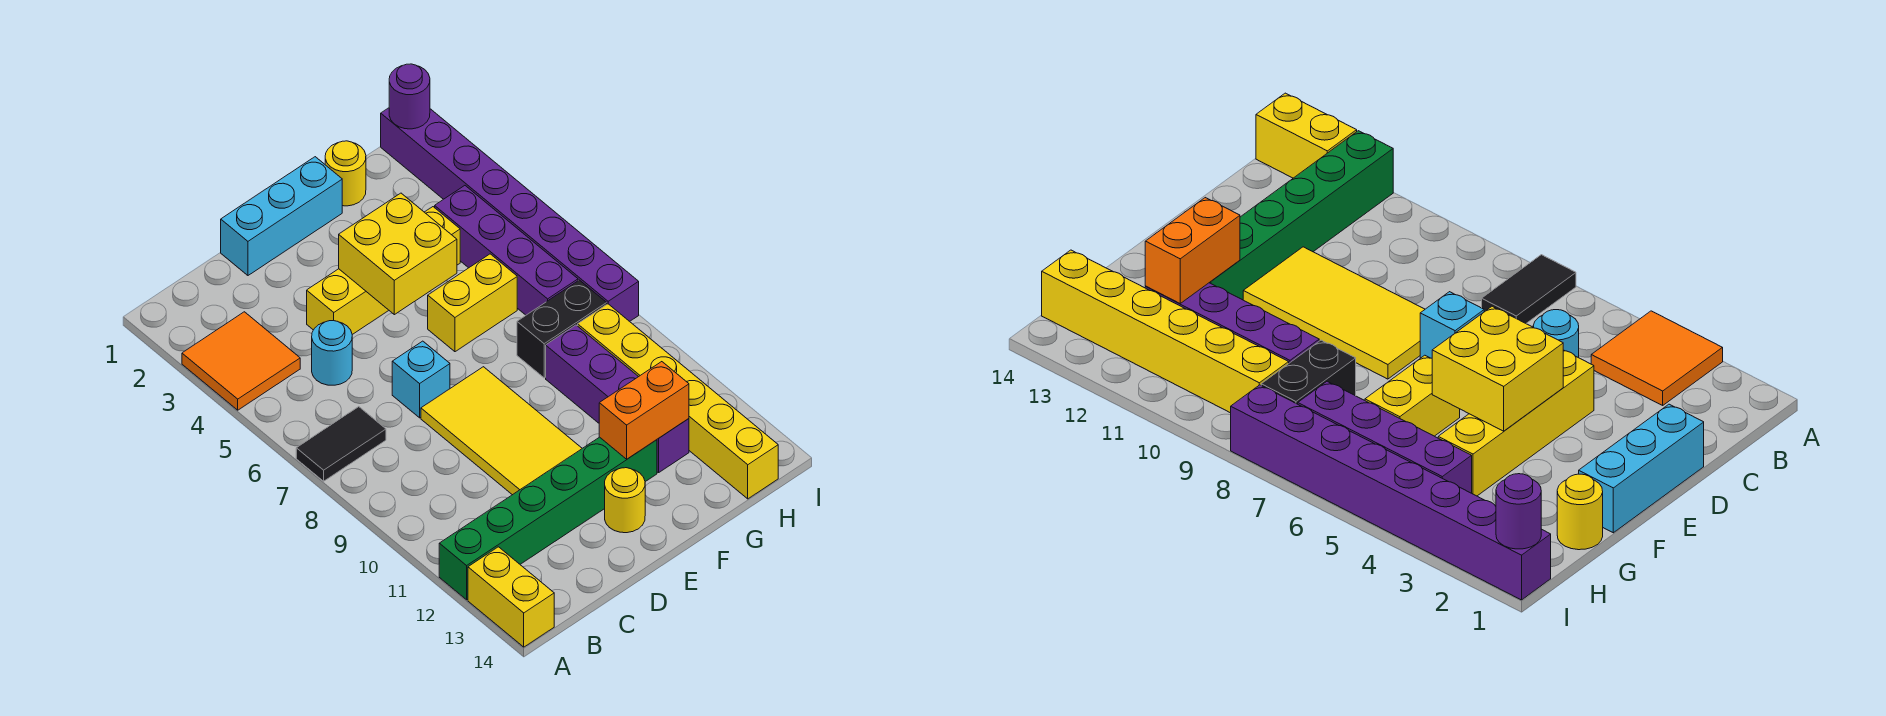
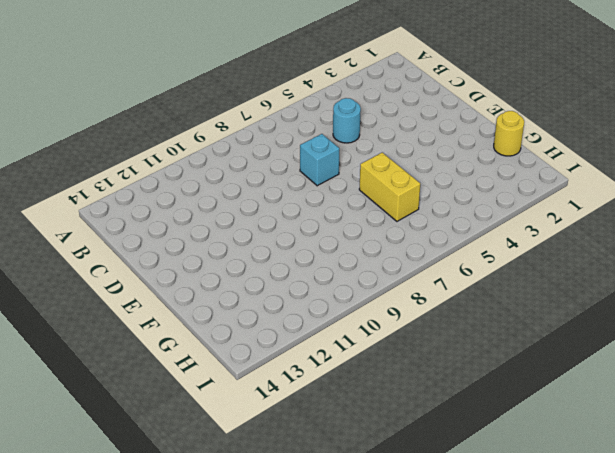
none -> orange 2x2 tile [182,312,300,410]
none -> black 1x2 tile [296,407,386,481]
none -> green 1x6 brick [439,437,657,600]

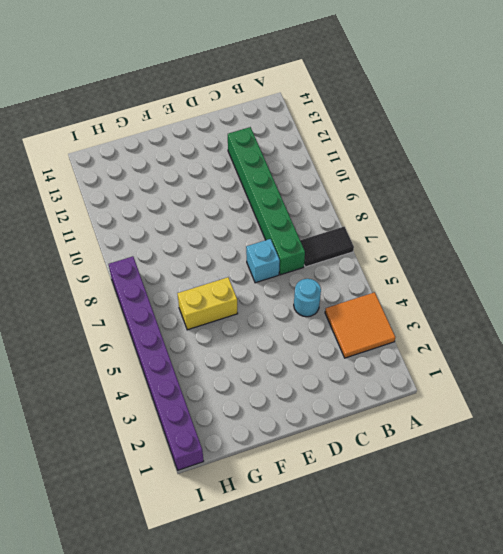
green 1x6 brick [228,127,305,275] -> green 1x6 brick turned to [439,437,657,600]
none -> yellow 1x2 brick [468,547,554,647]
none -> cyan 1x3 brick [221,157,342,275]
none -> yellow 1x4 brick [307,207,460,335]

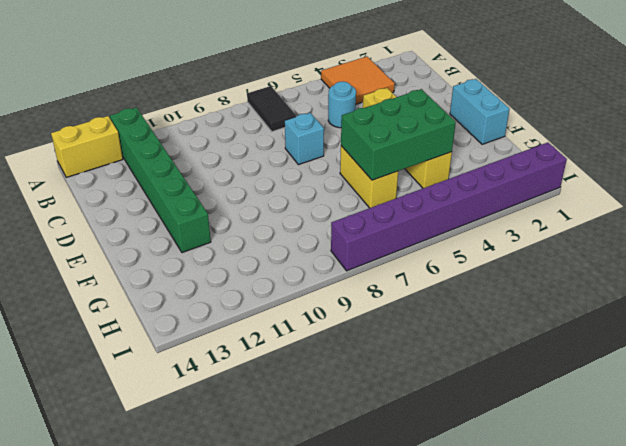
cyan 1x2 brick [450,79,510,144] -> cyan 1x3 brick [221,157,342,275]
green 2x3 brick [341,89,456,180] -> yellow 2x2 brick [339,193,457,315]
none -> yellow 2x4 tile [421,367,582,495]
none -> yellow 1x1 round brick [605,468,645,533]
none -> yellow 1x1 round brick [325,141,366,206]

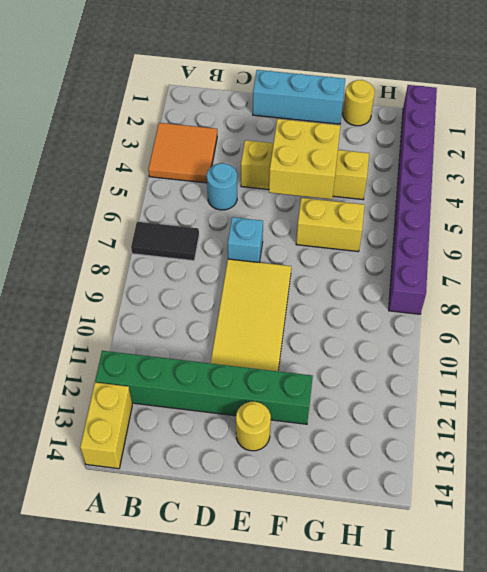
none -> black 1x2 brick [517,280,607,378]
none -> purple 1x4 brick [546,325,689,473]
none -> purple 1x4 brick [435,186,578,315]

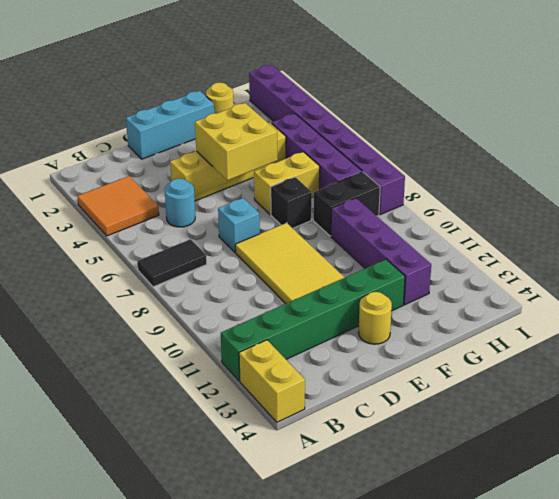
black 1x1 brick [271,177,312,228] -> none
none -> yellow 1x6 brick [578,304,778,499]
none -> orange 1x2 brick [599,362,689,459]
none -> purple 1x1 round brick [389,64,430,129]

